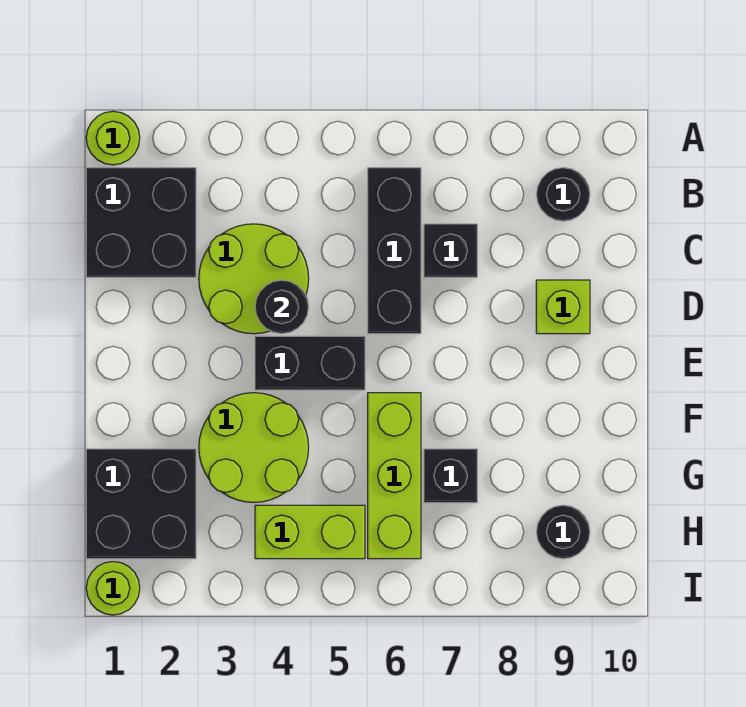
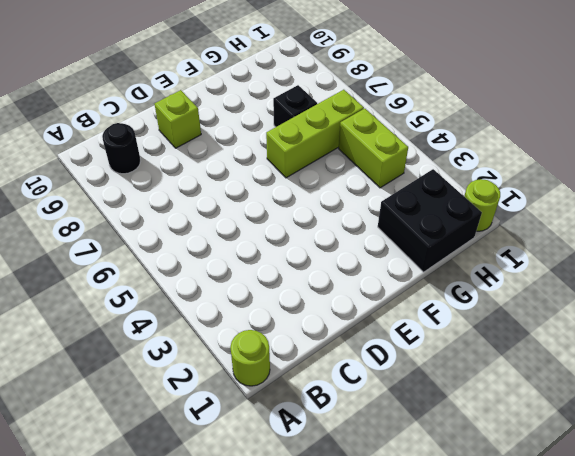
none -> black 2x2 brick [86,168,196,277]
none -> black 1x3 brick [368,168,421,334]
none -> lime 2x2 round brick [199,224,309,334]

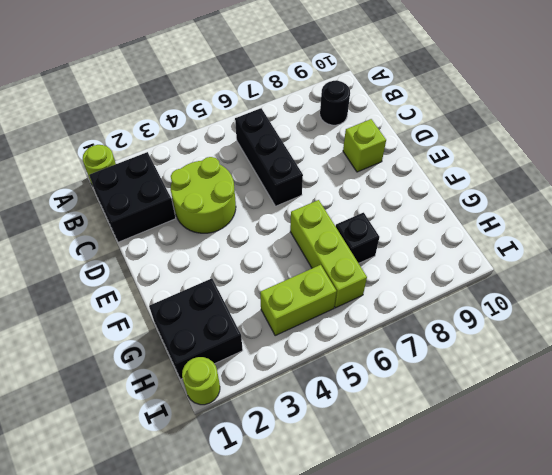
none -> black 1x1 brick [424,224,477,277]
none -> black 1x2 brick [255,336,365,390]
none -> lime 2x2 round brick [199,393,309,503]

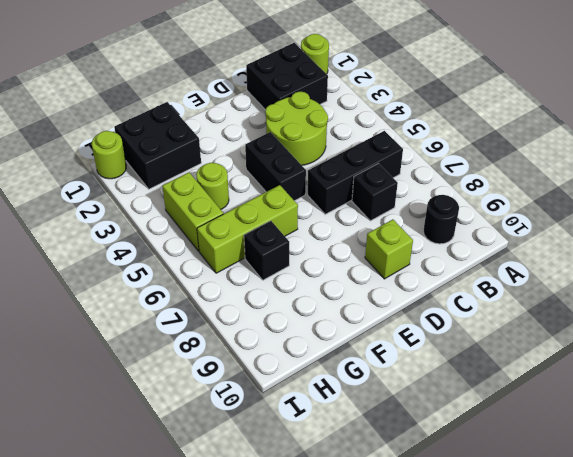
lime 1x1 round brick [196,163,229,209] -> lime 2x2 round brick [199,393,309,503]
none -> black 1x1 round brick [536,505,590,559]
none -> black 1x1 round brick [255,280,309,334]

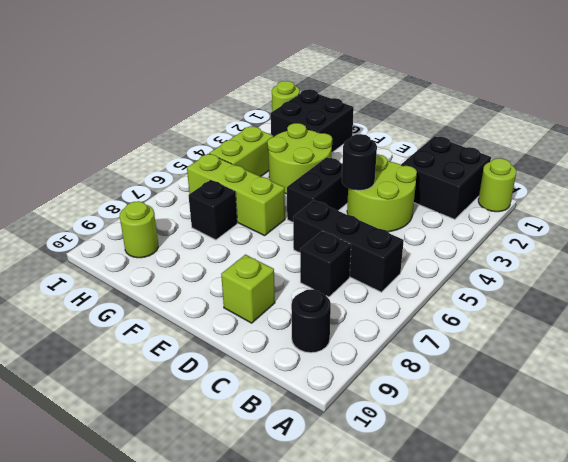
lime 1x1 round brick [120,201,158,258] -> black 1x1 round brick [536,505,590,559]

